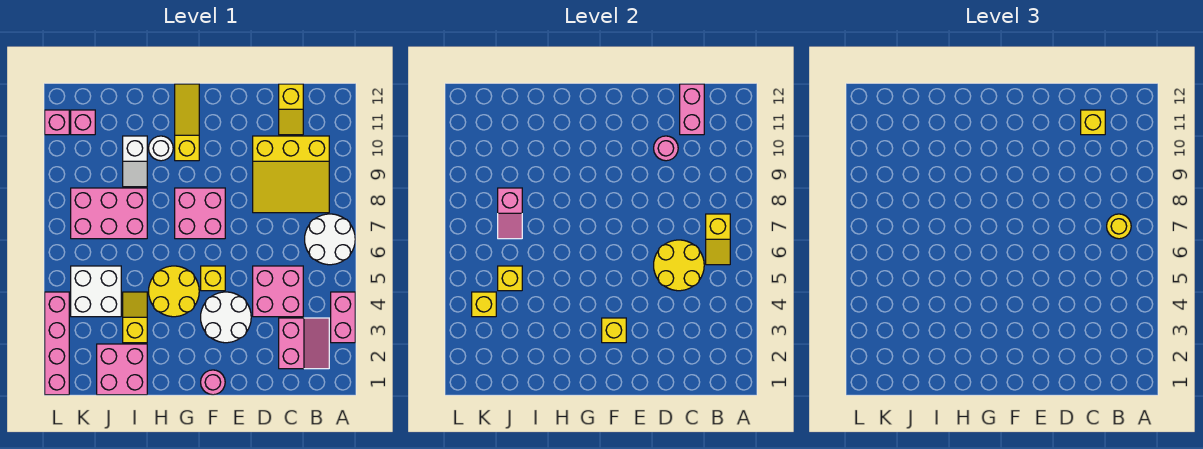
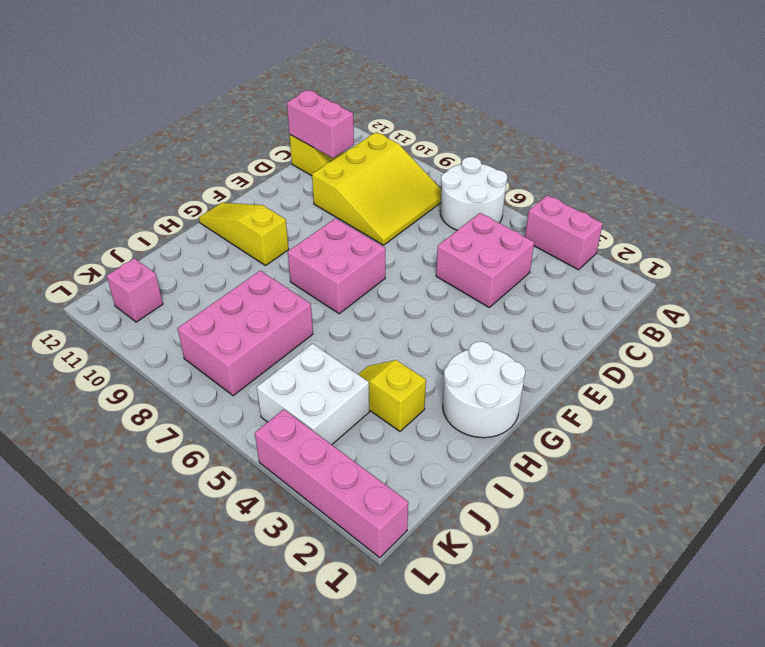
white 2x2 round brick [443,342,525,438] -> white 2x2 round brick moved to [201,292,251,343]
none -> pink 2x2 slope [279,318,329,369]
none -> pink 1x1 round brick [201,370,225,395]
none -> yellow 1x1 brick [201,266,225,291]
none -> yellow 2x2 round brick [149,266,199,317]

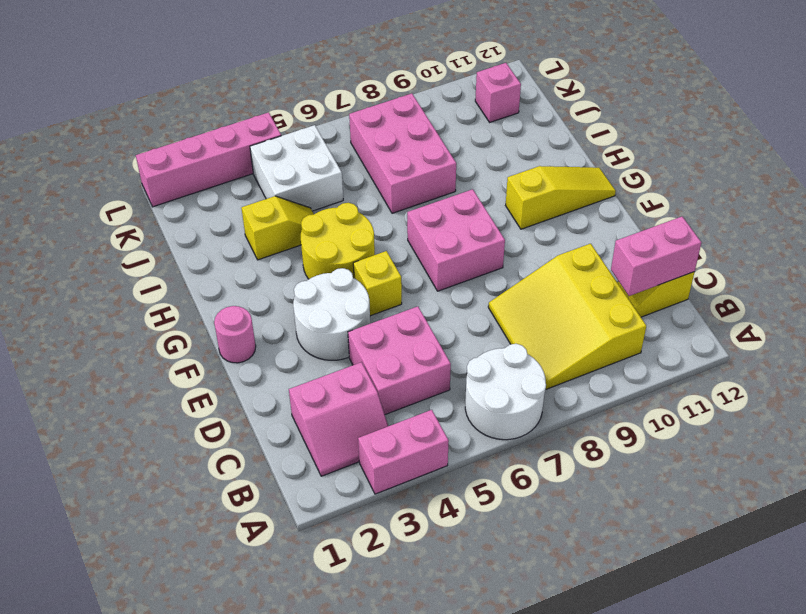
none -> white 1x1 round brick [149,136,173,161]
none -> pink 2x2 brick [97,344,147,395]
none -> white 1x2 slope [123,136,147,187]
none -> pink 1x1 brick [45,110,69,135]

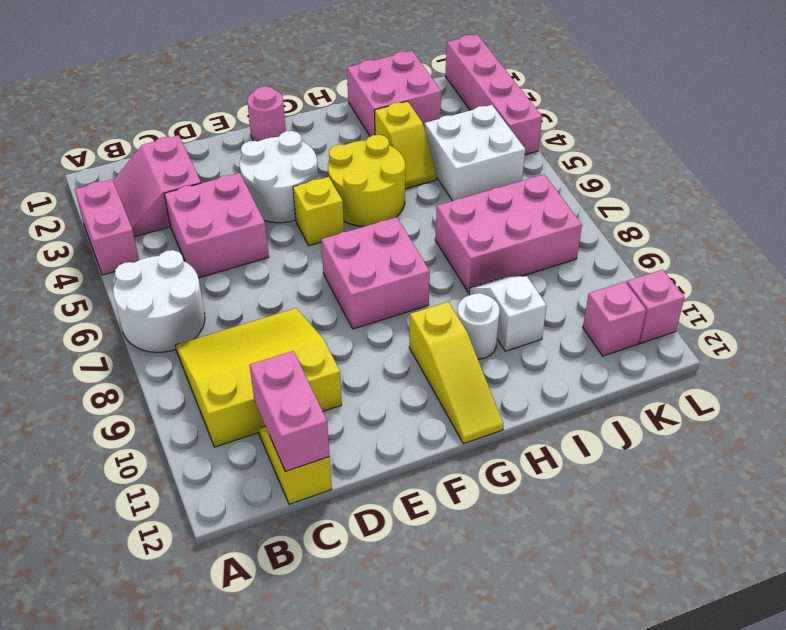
none -> yellow 1x2 slope [706,214,730,265]
none -> yellow 2x2 round brick [654,240,704,291]
none -> pink 1x1 round brick [654,136,678,161]
none -> yellow 1x1 brick [602,318,626,343]

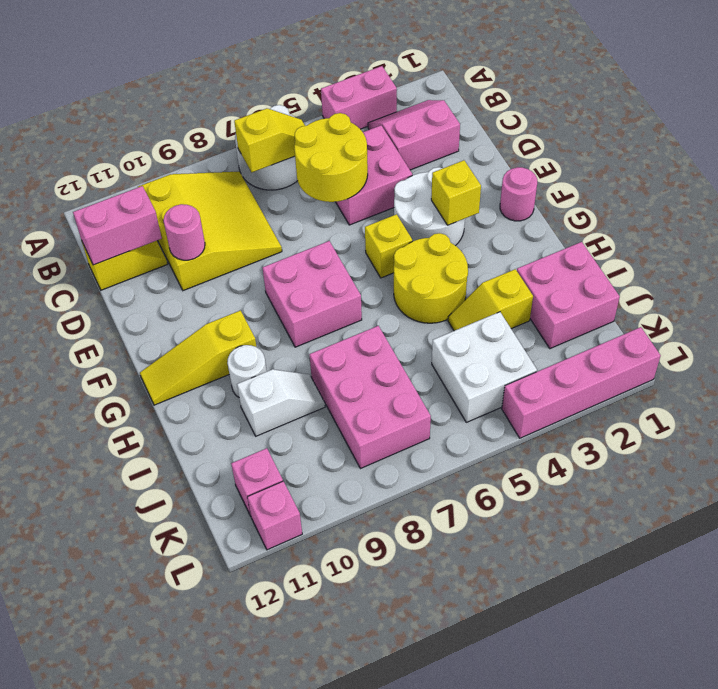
none -> yellow 1x1 brick [498,266,522,291]
none -> pink 1x2 slope [498,188,522,239]
none -> yellow 1x1 brick [472,292,496,317]
none -> yellow 1x1 round brick [1107,214,1131,239]

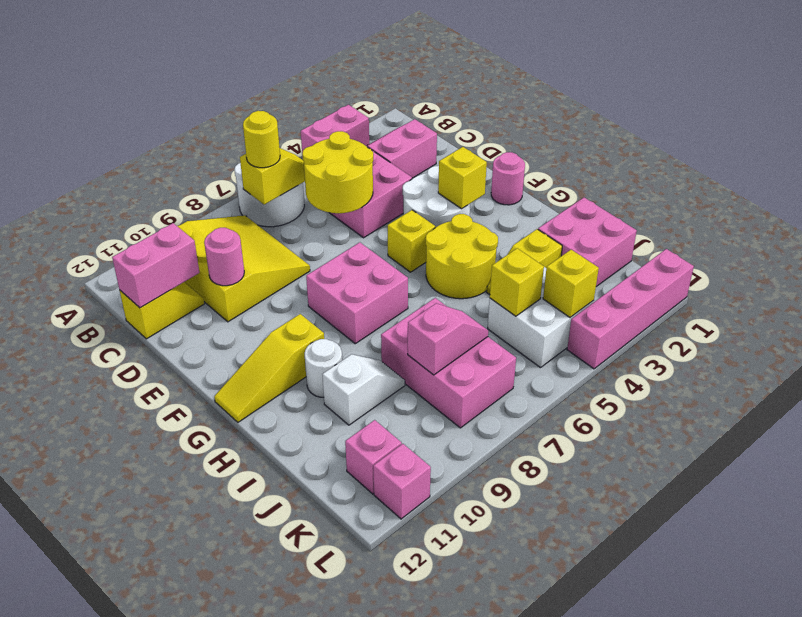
none -> yellow 1x1 brick [1081,110,1105,135]

